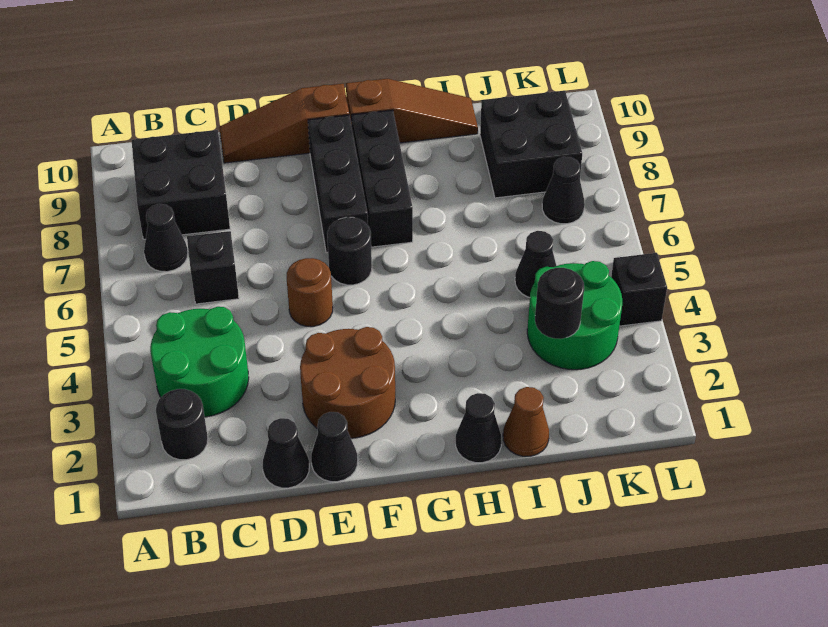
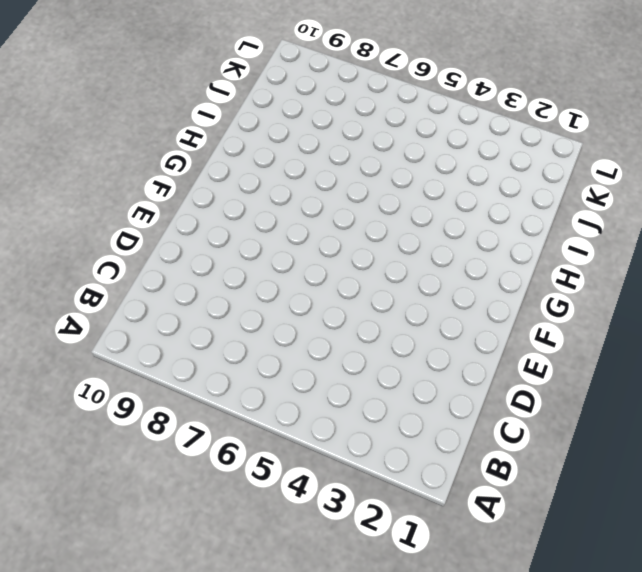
none -> black 1x1 round brick [156,389,208,460]
none -> green 2x2 round brick [150,307,249,417]
none -> black 1x1 cone [144,204,188,272]

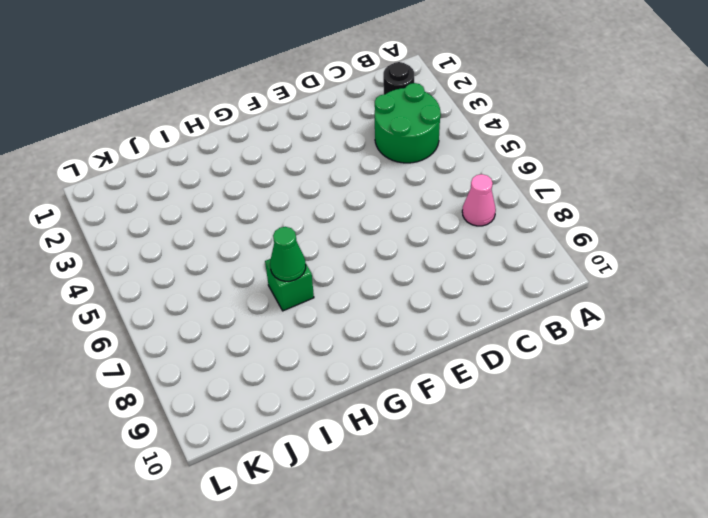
pink 1x1 cone [462,174,496,226] -> black 1x1 cone [144,204,188,272]
green 1x1 brick [265,259,314,311] -> none
green 1x1 cone [270,227,306,281] -> none
none -> black 2x2 brick [132,130,230,239]
none -> black 1x1 brick [187,231,239,304]
none -> black 1x1 cone [263,418,309,488]

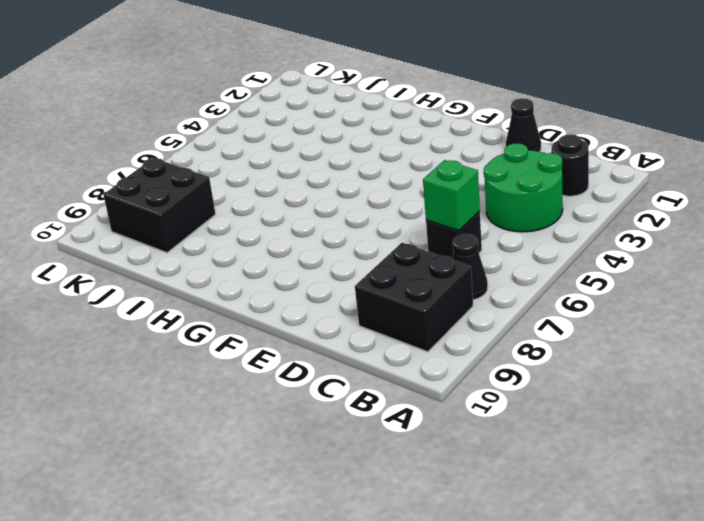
green 1x1 brick [423,160,480,231] -> none
none -> brown 1x3 slope [219,84,349,163]
none -> black 1x1 cone [311,412,358,482]
none -> brown 2x2 round brick [300,327,395,438]

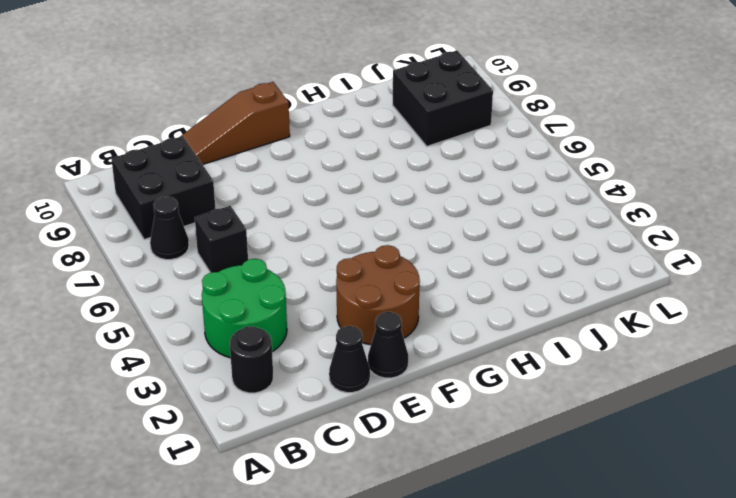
none -> brown 1x1 round brick [287,258,333,327]
none -> black 1x1 round brick [327,217,372,285]
none -> black 1x3 brick [308,115,368,253]

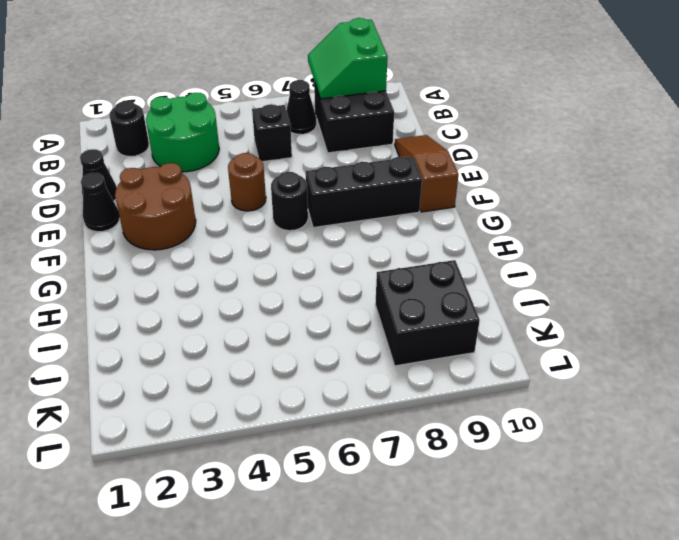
green 2x2 slope [308,18,388,99] -> none
none -> black 1x3 brick [352,110,413,247]
none -> brown 1x3 slope [346,79,478,143]
none -> black 1x1 cone [456,393,501,463]

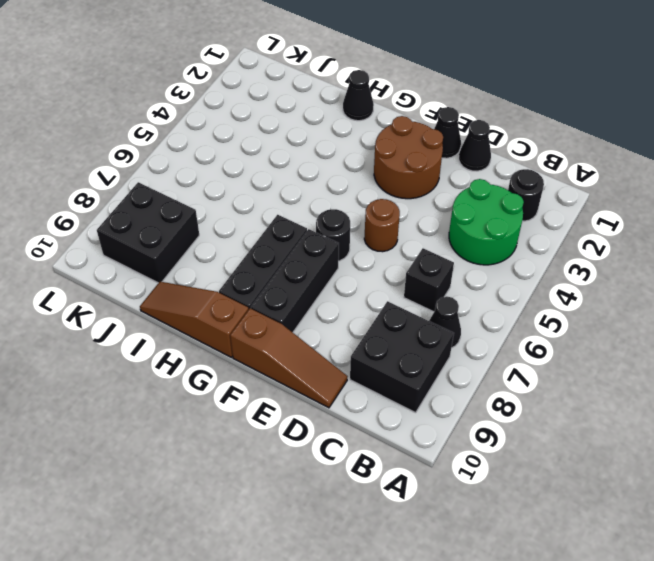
none -> brown 1x1 cone [503,387,549,456]
none -> green 2x2 round brick [527,261,622,370]
none -> black 1x1 cone [515,231,556,297]

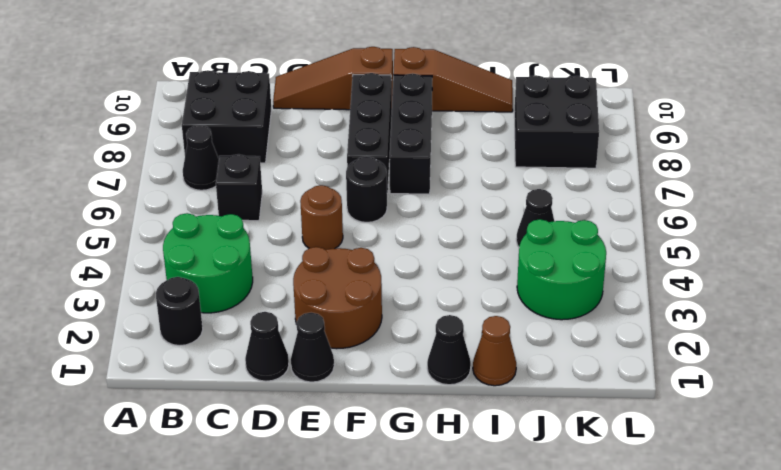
none -> black 1x1 cone [542,157,585,224]
none -> black 1x1 brick [611,253,667,326]
none -> black 1x1 round brick [535,268,584,339]

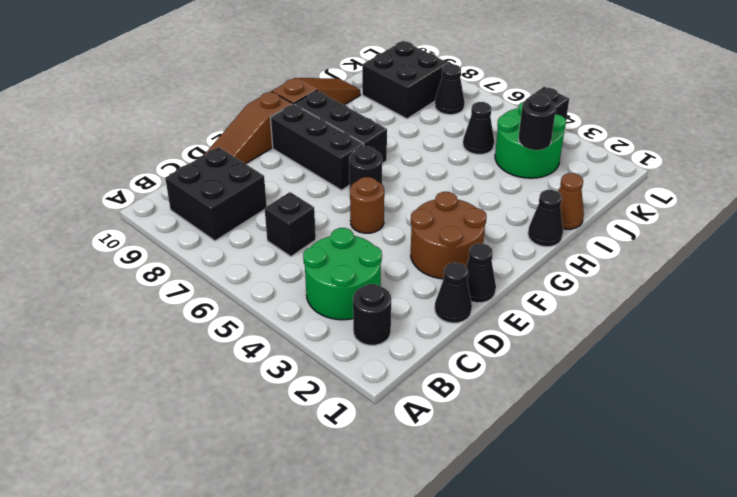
none -> black 1x1 cone [144,204,188,272]

